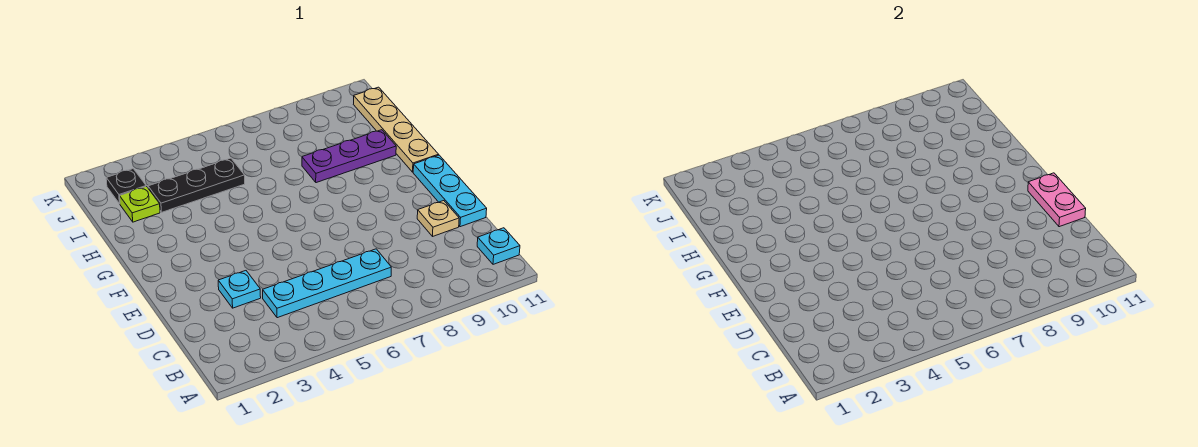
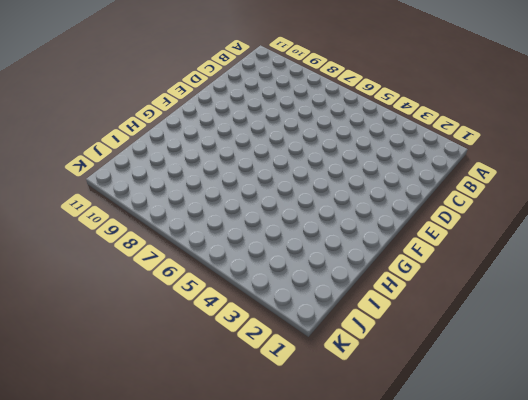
none -> cyan 1x1 plate [477,228,520,264]
none -> cyan 1x4 plate [263,249,391,318]

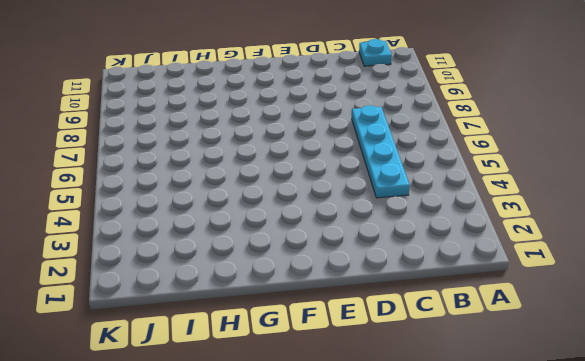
none -> cyan 1x1 plate [218,271,261,308]
none -> tan 1x1 plate [417,201,459,236]

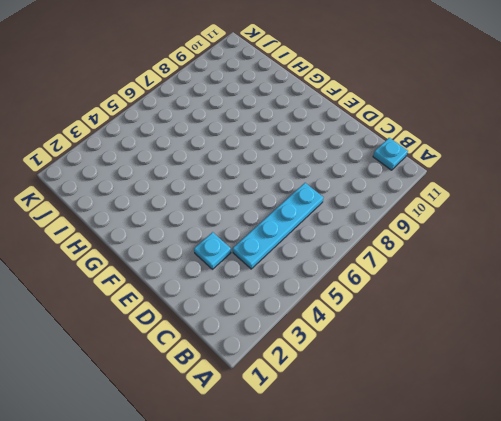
none -> tan 1x1 plate [417,201,459,236]
none -> cyan 1x3 plate [413,155,487,227]

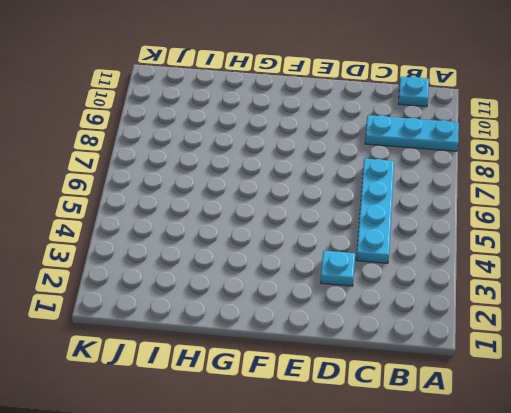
cyan 1x3 plate [365,115,459,151] -> cyan 1x3 plate moved to [413,155,487,227]
none -> tan 1x1 plate [417,201,459,236]
none -> tan 1x4 plate [353,87,439,172]

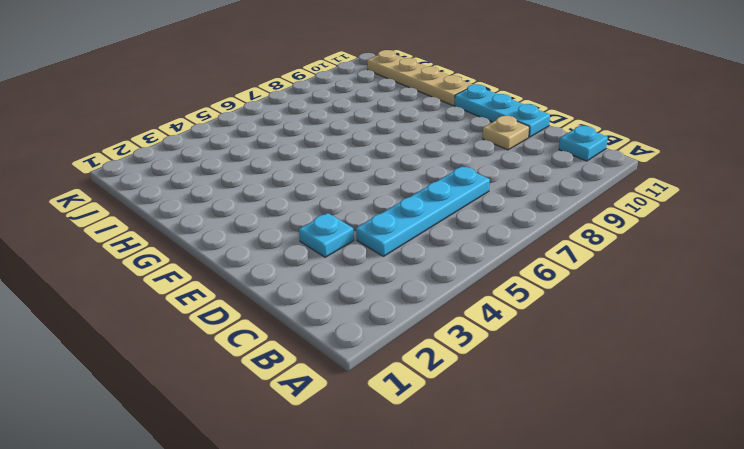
none -> purple 1x3 plate [302,130,396,183]
none -> lime 1x1 plate [120,187,160,222]

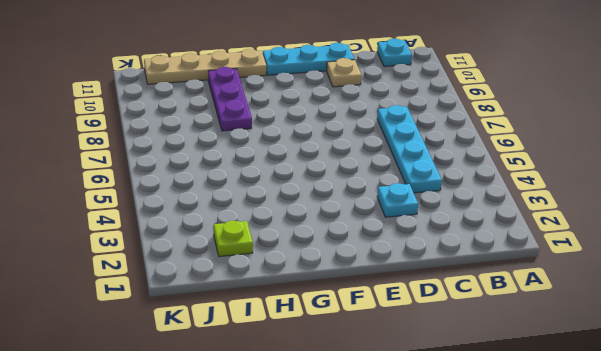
none -> black 1x3 plate [148,158,245,212]
none -> black 1x1 plate [106,169,146,204]

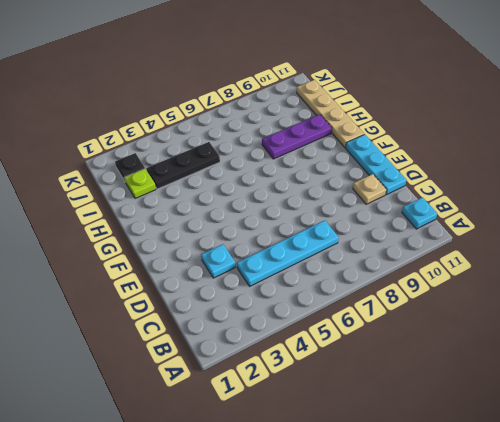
none -> pink 1x2 plate [1028,173,1086,227]

